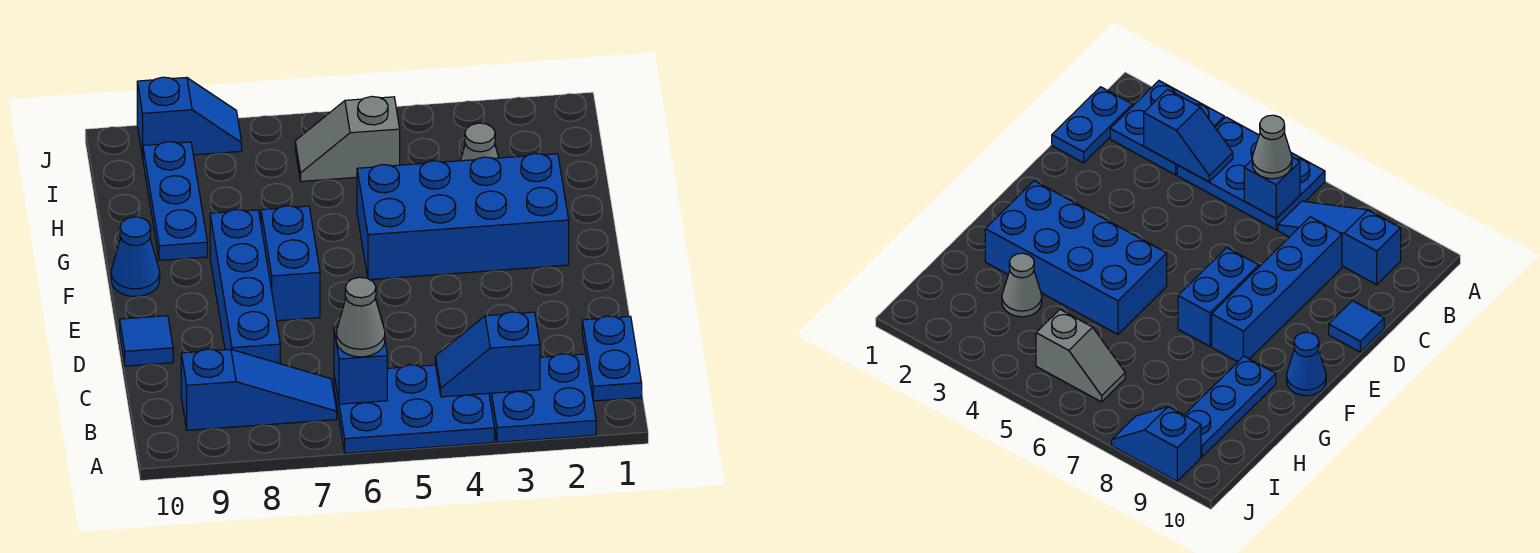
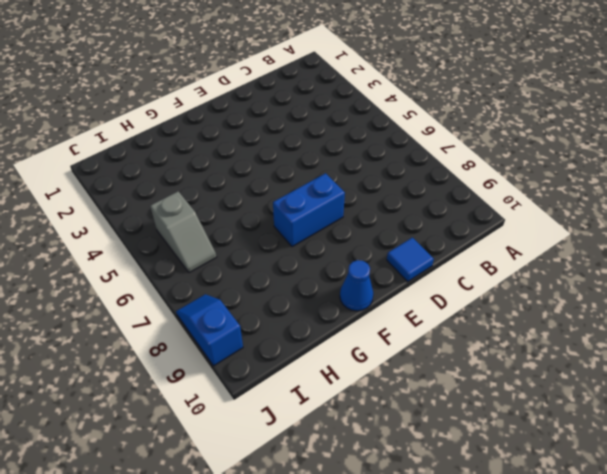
none -> blue 2x2 plate [489,354,596,442]
none -> blue 2x3 plate [334,365,495,453]
none -> blue 1x2 plate [582,316,642,401]

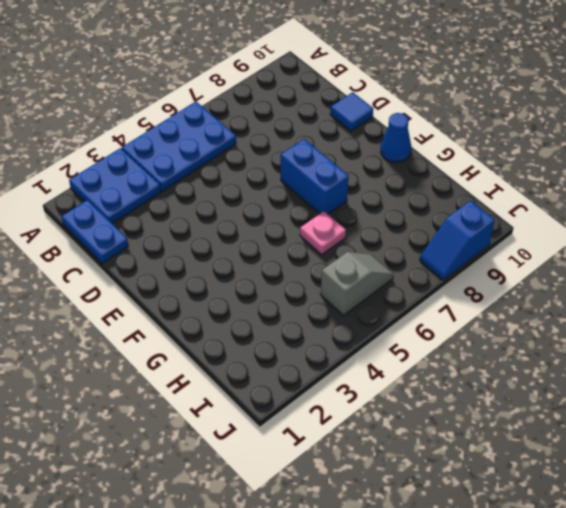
pink 1x1 plate [300,211,346,254] -> none
none -> blue 1x3 slope [181,349,337,430]
none -> blue 1x4 brick [210,210,280,364]
none -> blue 2x4 brick [357,153,569,280]

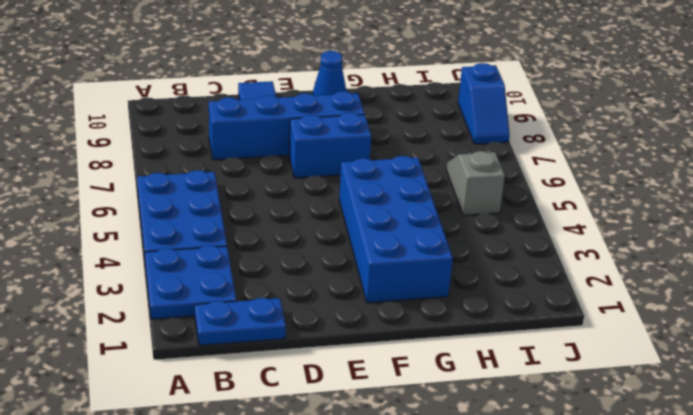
none -> blue 1x3 slope [181,349,337,430]
none -> blue 1x3 plate [143,142,207,260]
none -> grey 1x1 cone [461,123,499,161]

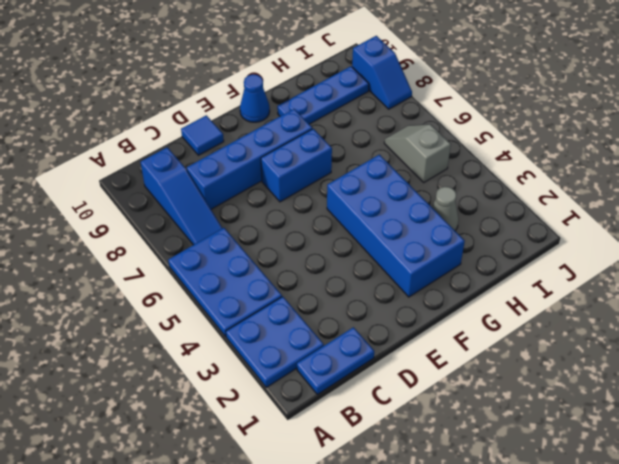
none -> blue 1x2 slope [435,312,540,397]
none -> blue 1x1 brick [334,326,387,404]
none -> grey 1x1 cone [336,277,385,357]

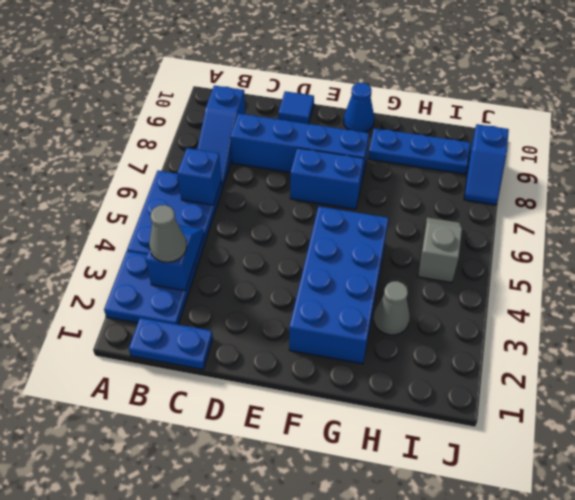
grey 1x1 cone [149,205,187,262] -> grey 1x1 cone moved to [336,277,385,357]

